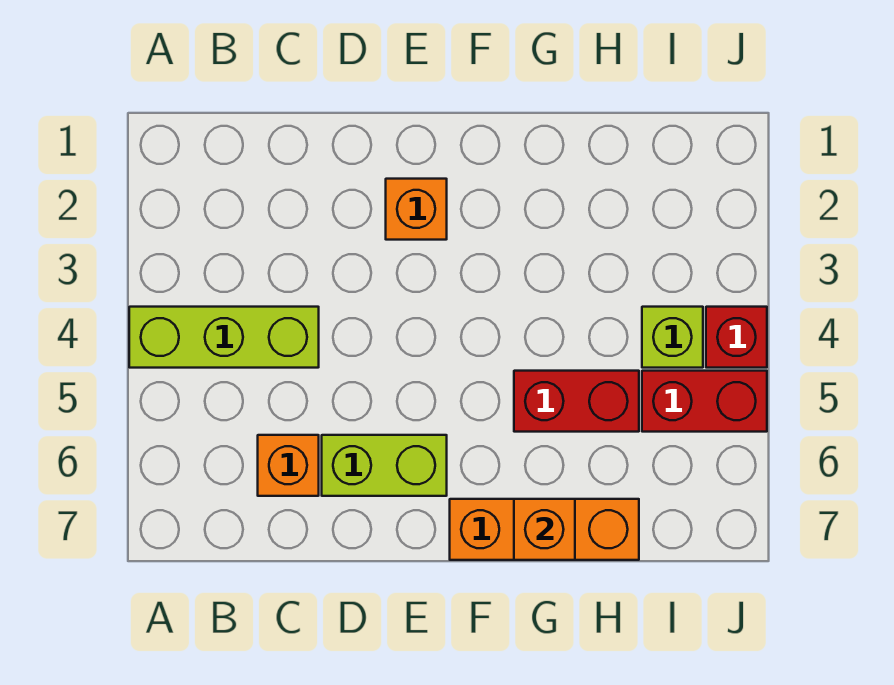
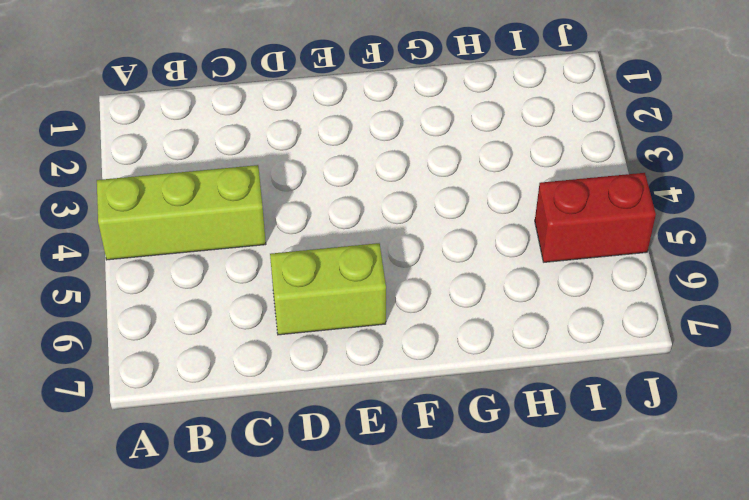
none -> orange 1x1 brick [258,435,319,496]
none -> orange 1x1 brick [386,179,447,240]

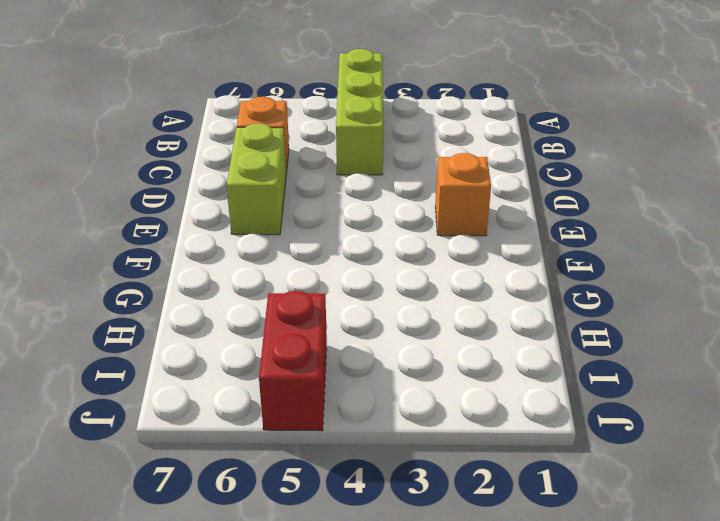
none -> orange 1x3 brick [450,499,639,560]
none -> red 1x2 brick [514,371,639,432]

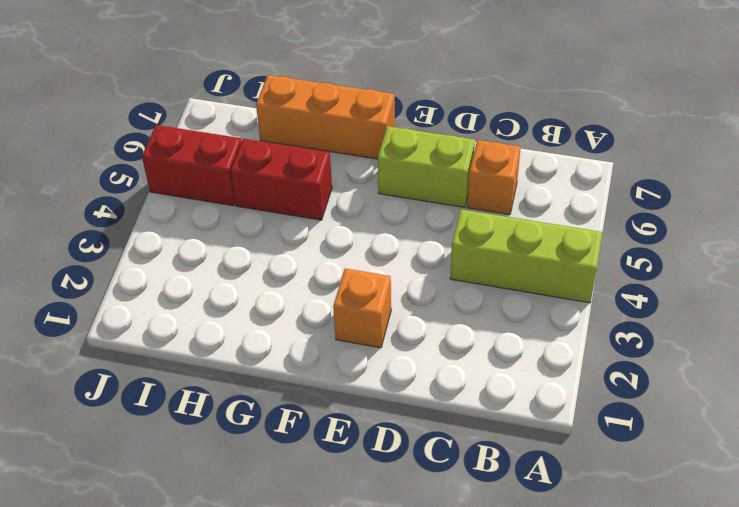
none -> lime 1x1 brick [642,307,703,368]
none -> red 1x1 brick [706,307,767,368]

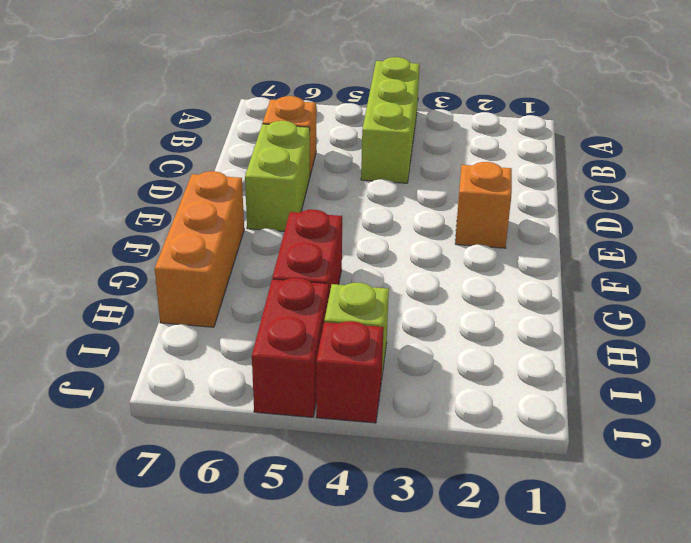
none -> orange 1x1 brick [514,499,575,560]

